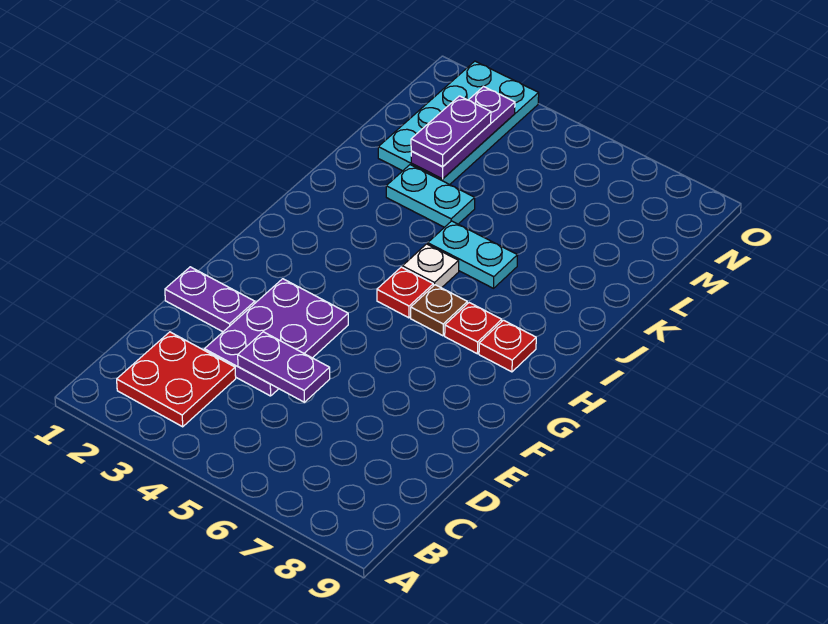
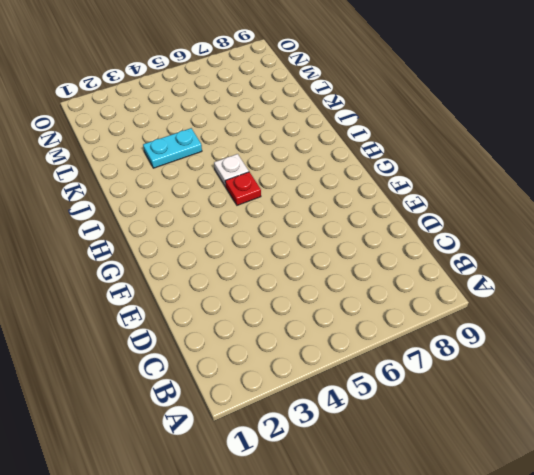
none -> red 2x2 plate [117,332,236,427]
none -> purple 2x3 plate [204,279,348,396]
none -> purple 1x2 plate [165,267,255,332]

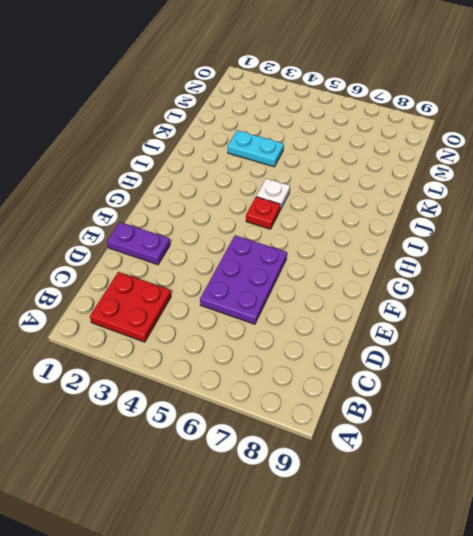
purple 2x3 plate [200,235,287,324] -> purple 2x3 plate moved to [204,279,348,396]
none -> brown 1x1 plate [411,285,467,336]
none -> red 1x1 plate [445,303,502,354]
none -> red 1x1 plate [479,320,536,372]

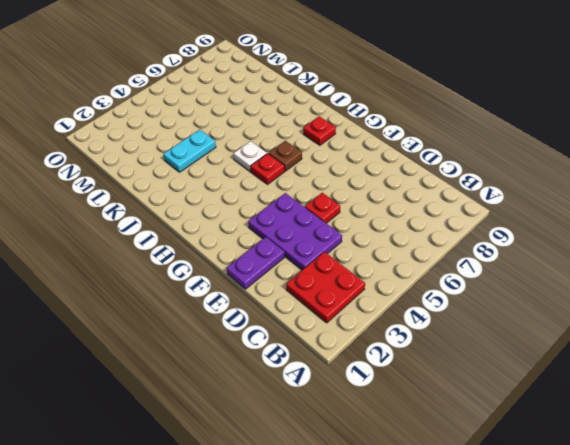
red 1x1 plate [305,193,340,223] -> red 1x1 plate moved to [445,303,502,354]
none -> cyan 1x2 plate [428,221,518,288]
none -> cyan 2x4 plate [378,61,539,185]
none -> purple 1x2 plate [238,332,330,402]

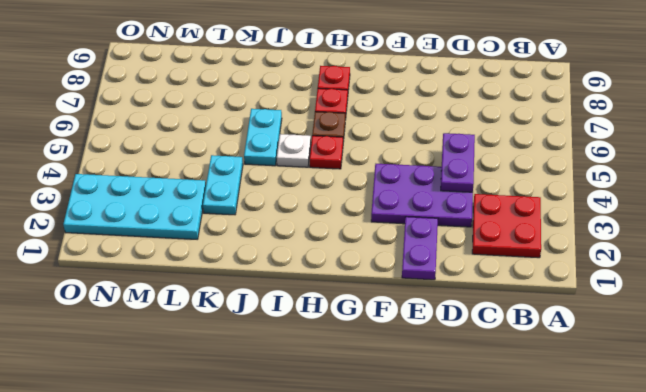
none -> purple 1x3 plate [411,86,515,179]
none -> purple 1x2 plate [411,96,491,166]

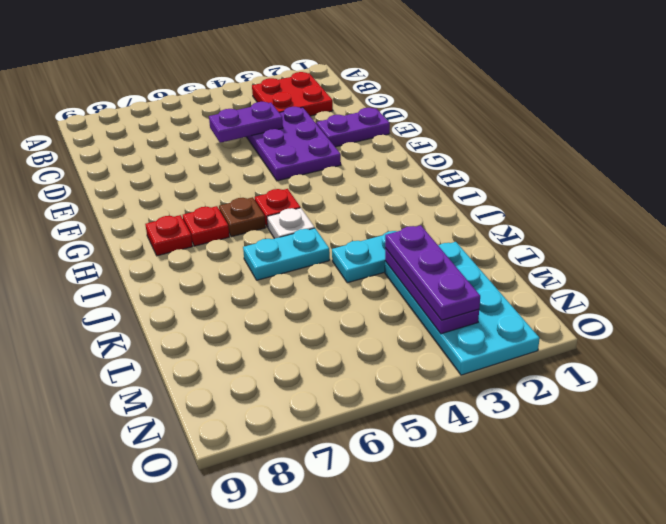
purple 1x3 plate [385,225,480,320] -> purple 1x2 plate [411,96,491,166]

